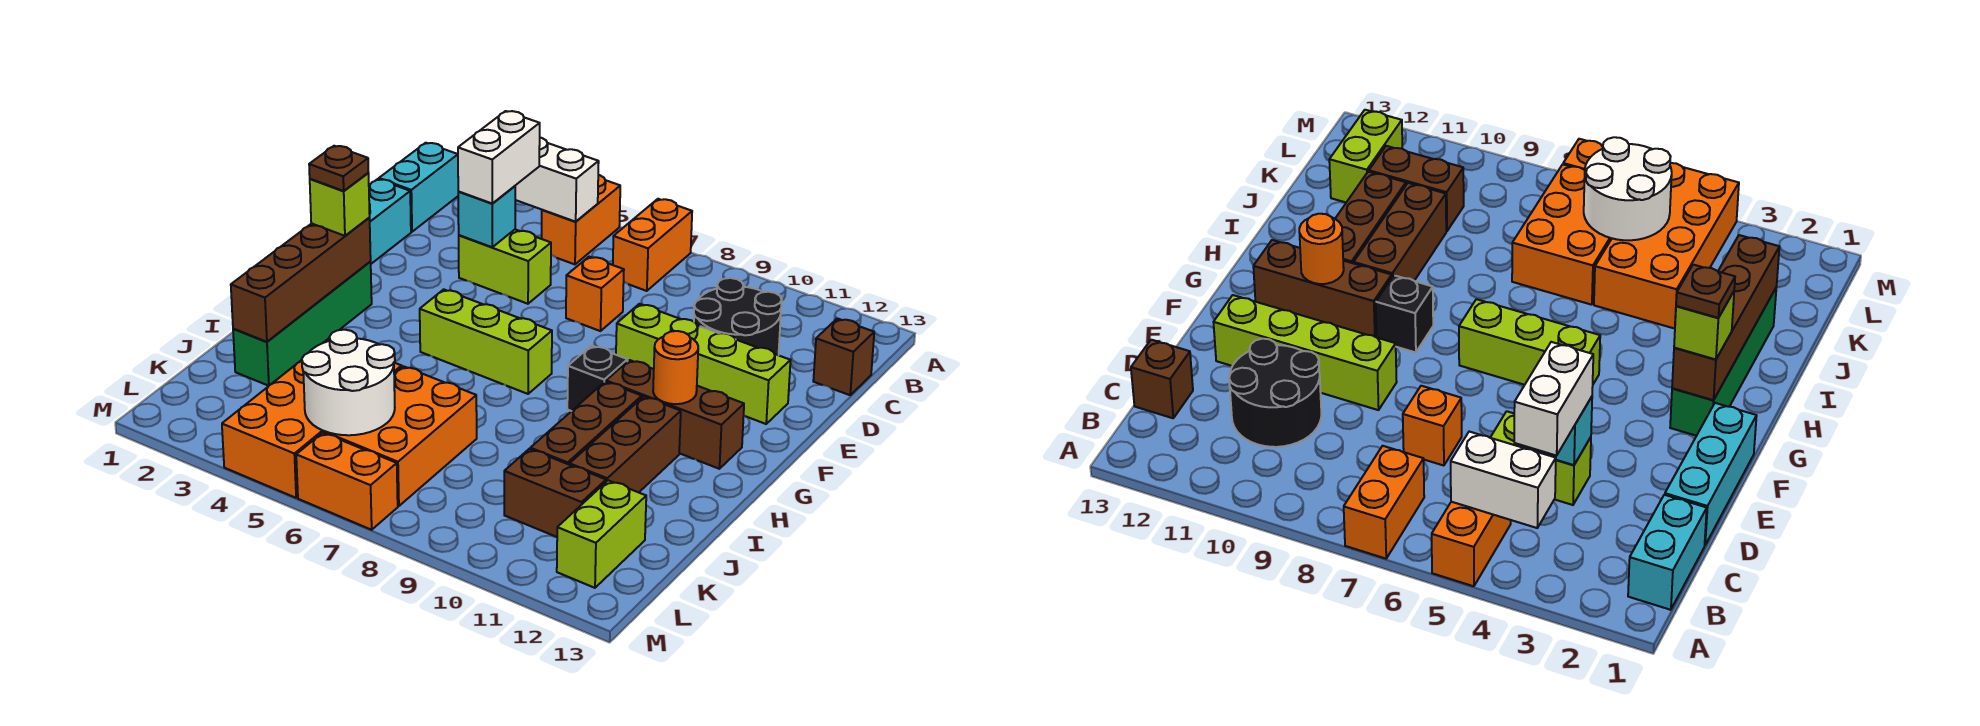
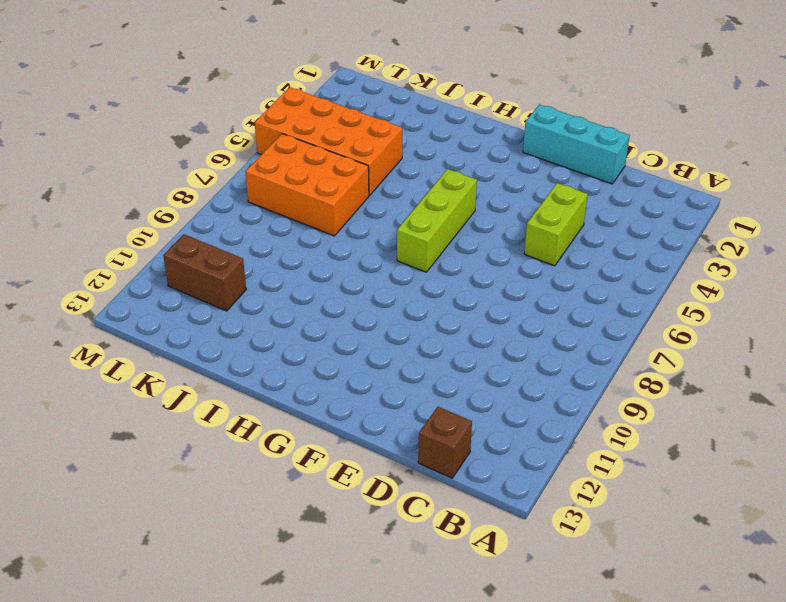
brown 1x2 brick [163,234,246,311] -> brown 1x2 brick turned to [504,449,606,537]
none -> orange 1x2 brick [542,175,620,264]
none -> orange 1x2 brick [613,199,692,291]
none -> cyan 1x2 brick [379,143,459,232]

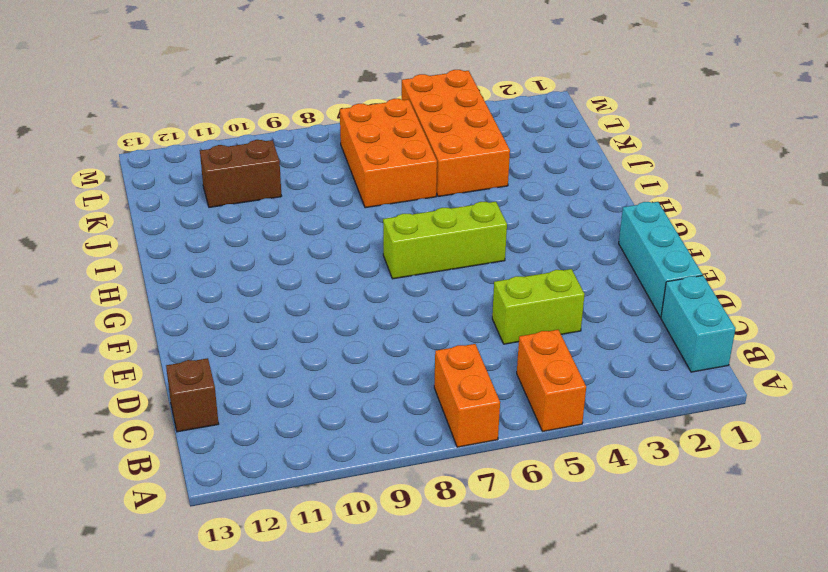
none -> black 2x2 round brick [694,278,782,355]
none -> orange 1x1 brick [566,257,624,331]
none -> lime 1x4 brick [616,304,791,424]

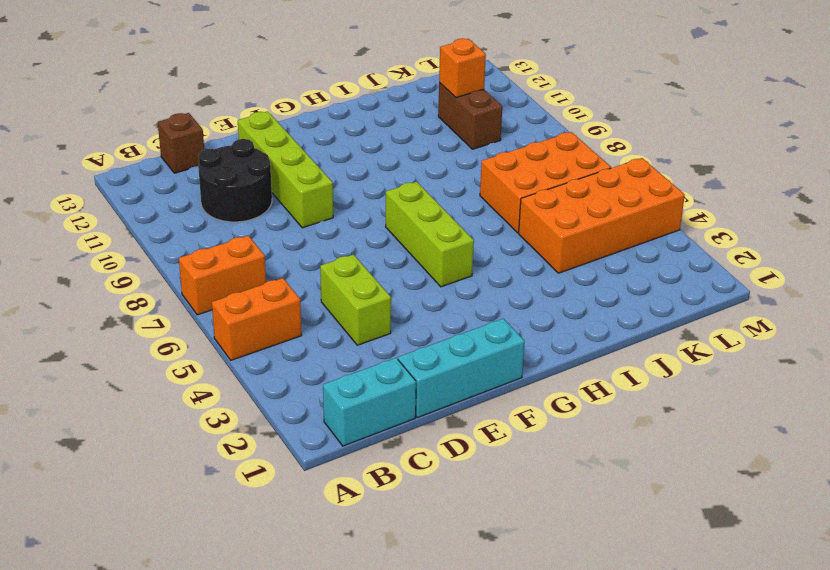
orange 1x1 brick [439,39,486,97] -> orange 1x1 brick moved to [566,257,624,331]
none -> green 1x4 brick [233,262,372,386]
none -> black 1x1 brick [567,346,628,411]
none -> brown 1x3 brick [606,360,744,469]

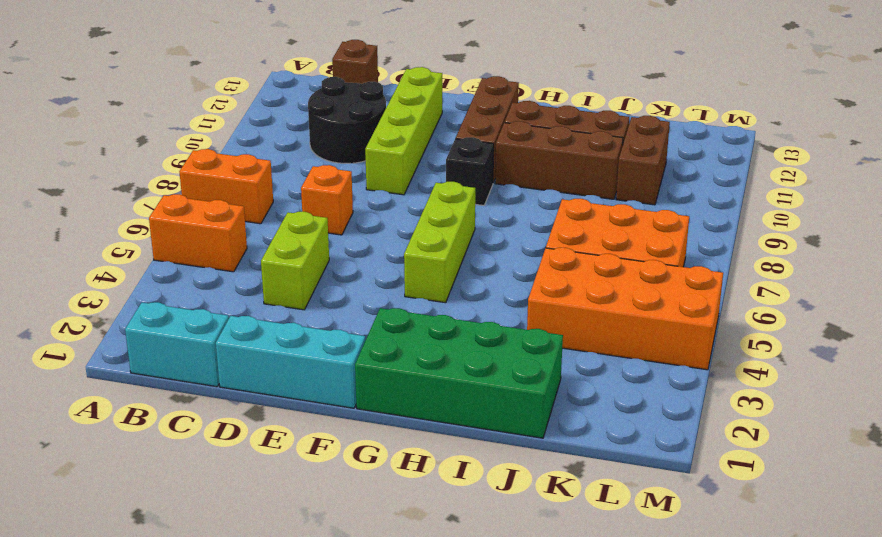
green 2x4 brick [355,308,563,438] -> green 1x4 brick [233,262,372,386]
none -> lime 1x2 brick [557,480,646,588]
none -> orange 1x2 brick [296,433,398,530]
none -> white 1x2 brick [515,138,599,222]

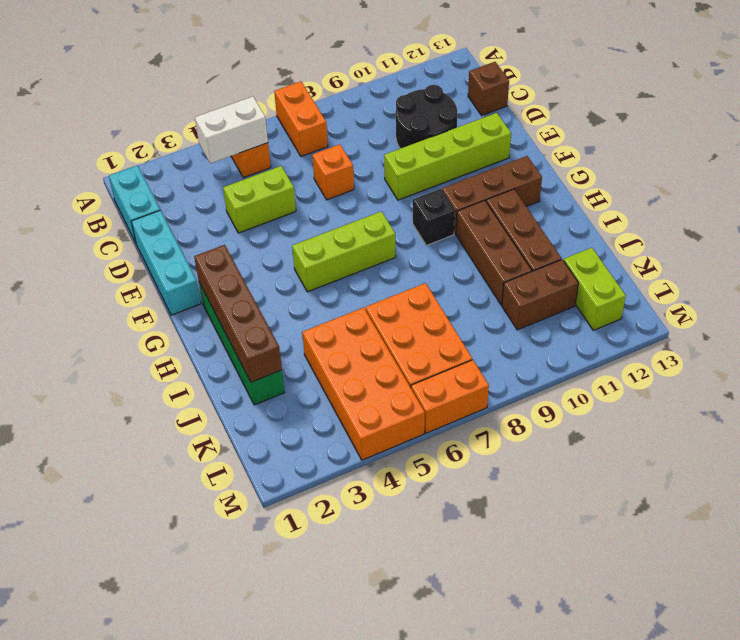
none -> cyan 1x1 brick [458,186,515,247]
none -> orange 1x1 round brick [653,331,698,404]
none -> white 2x2 round brick [302,330,395,435]

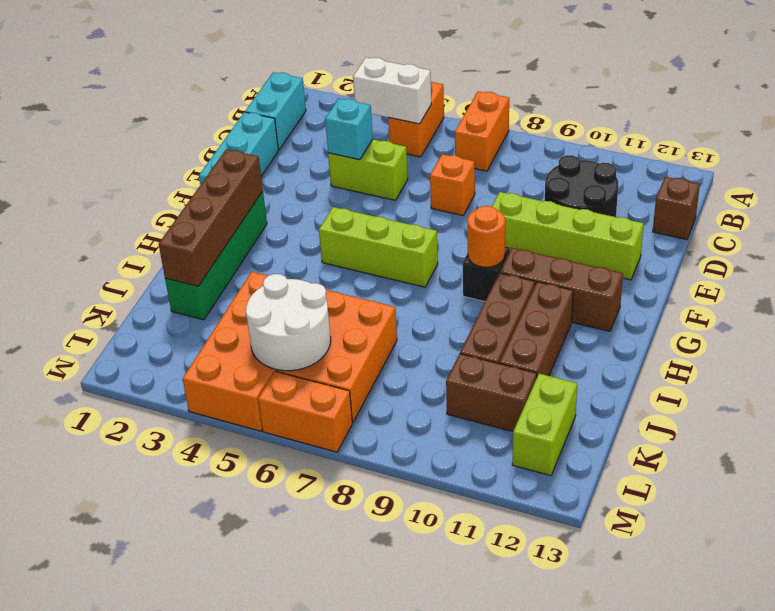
orange 1x1 round brick [467,206,505,267] -> orange 1x1 round brick moved to [653,331,698,404]
none -> white 1x2 brick [458,111,540,204]
none -> lime 1x1 brick [310,173,370,236]
none -> brown 1x1 plate [309,146,368,191]

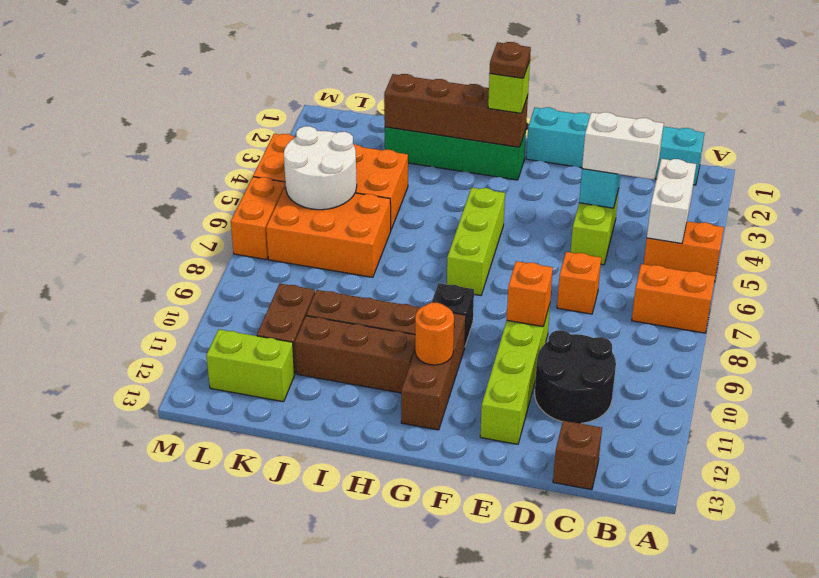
orange 1x1 brick [507,261,553,326] -> none

